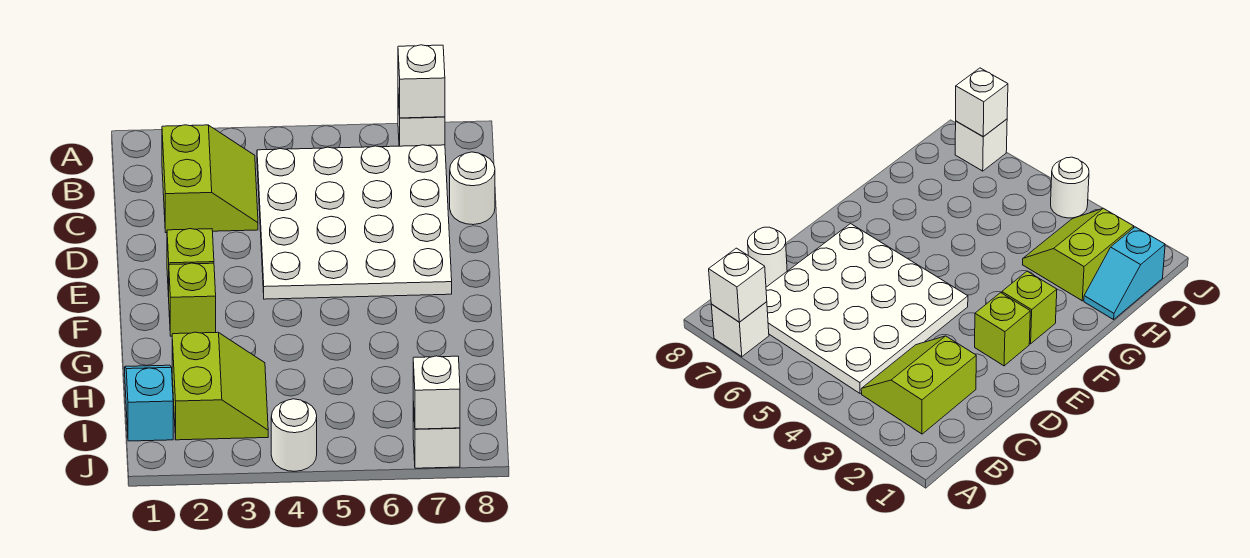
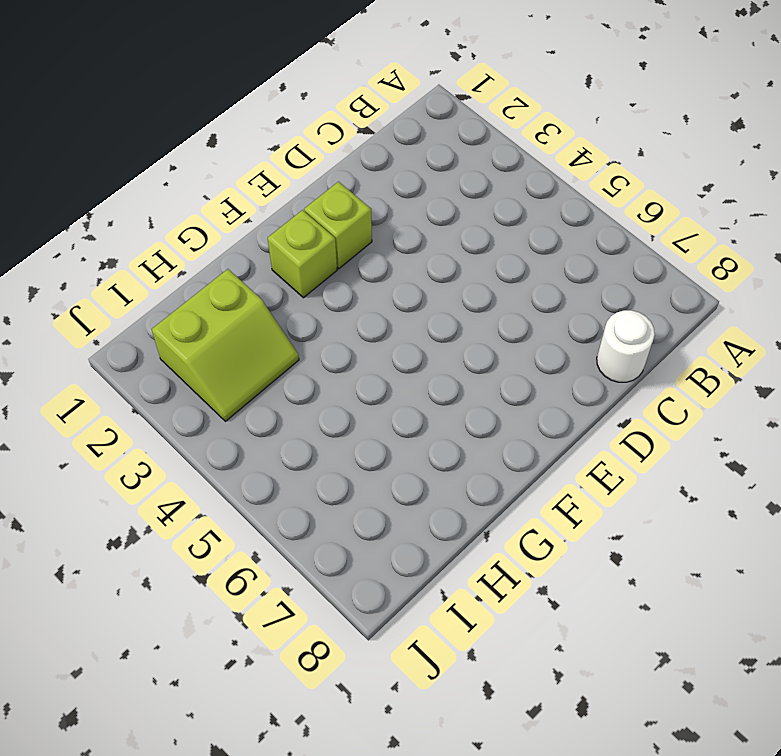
none -> white 1x1 brick [398,95,445,146]
none -> lime 2x2 slope [162,125,258,233]
none -> white 4x4 plate [257,145,452,299]

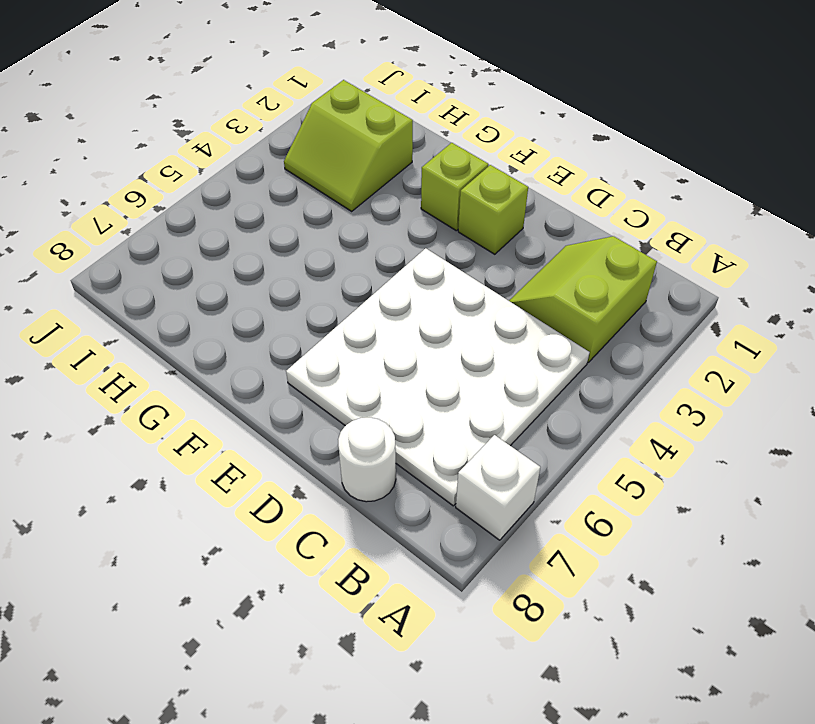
lime 2x2 slope [509,236,657,362] -> lime 2x2 slope turned to [162,125,258,233]
none -> cyan 1x2 slope [125,365,173,441]
none -> white 1x1 round brick [271,399,317,471]
none -> white 1x1 brick [413,402,460,468]

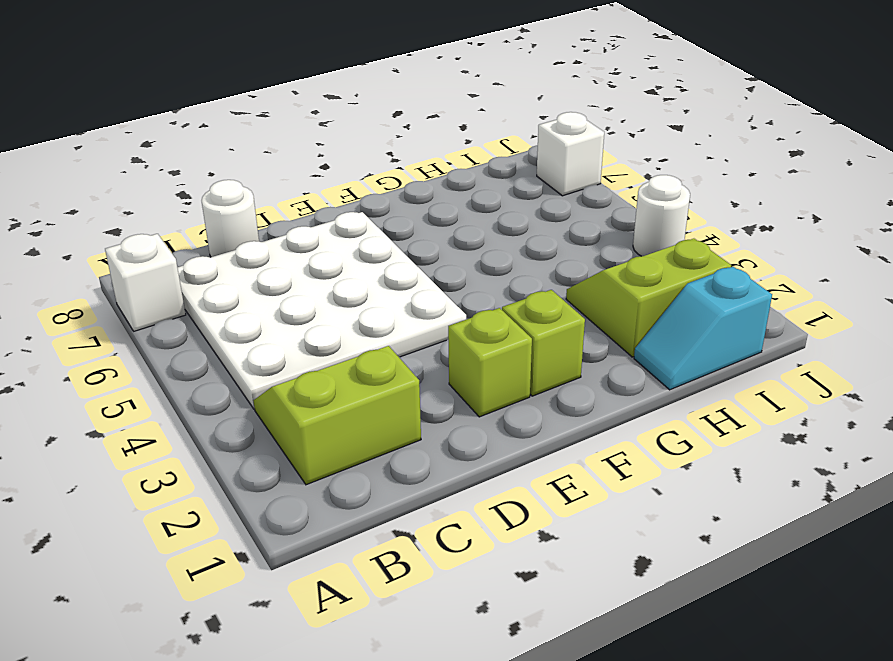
none -> white 1x1 brick [398,45,445,118]
none -> white 1x1 brick [413,356,460,429]

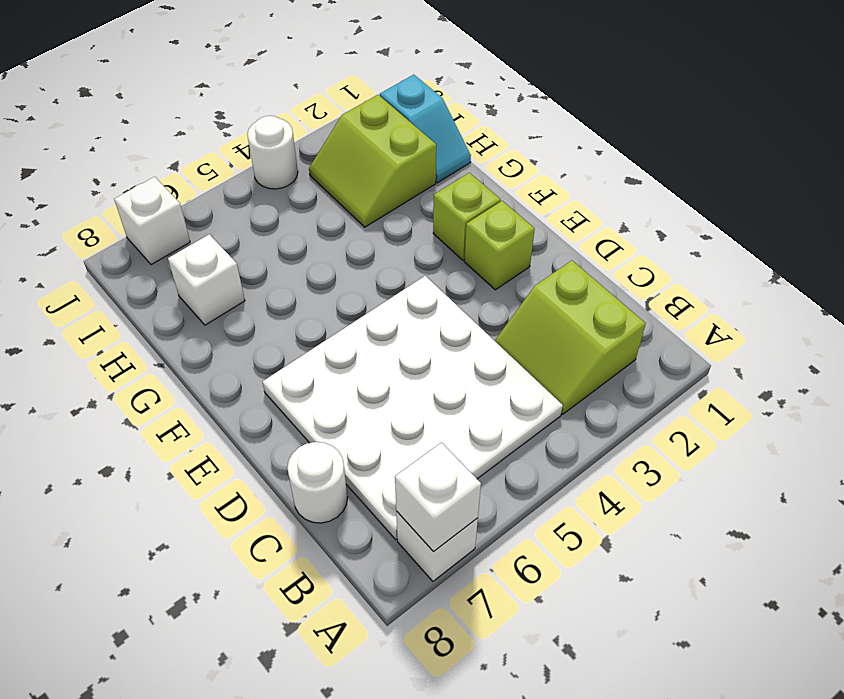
white 1x1 brick [168,234,245,325] -> white 1x1 brick moved to [413,356,460,429]

